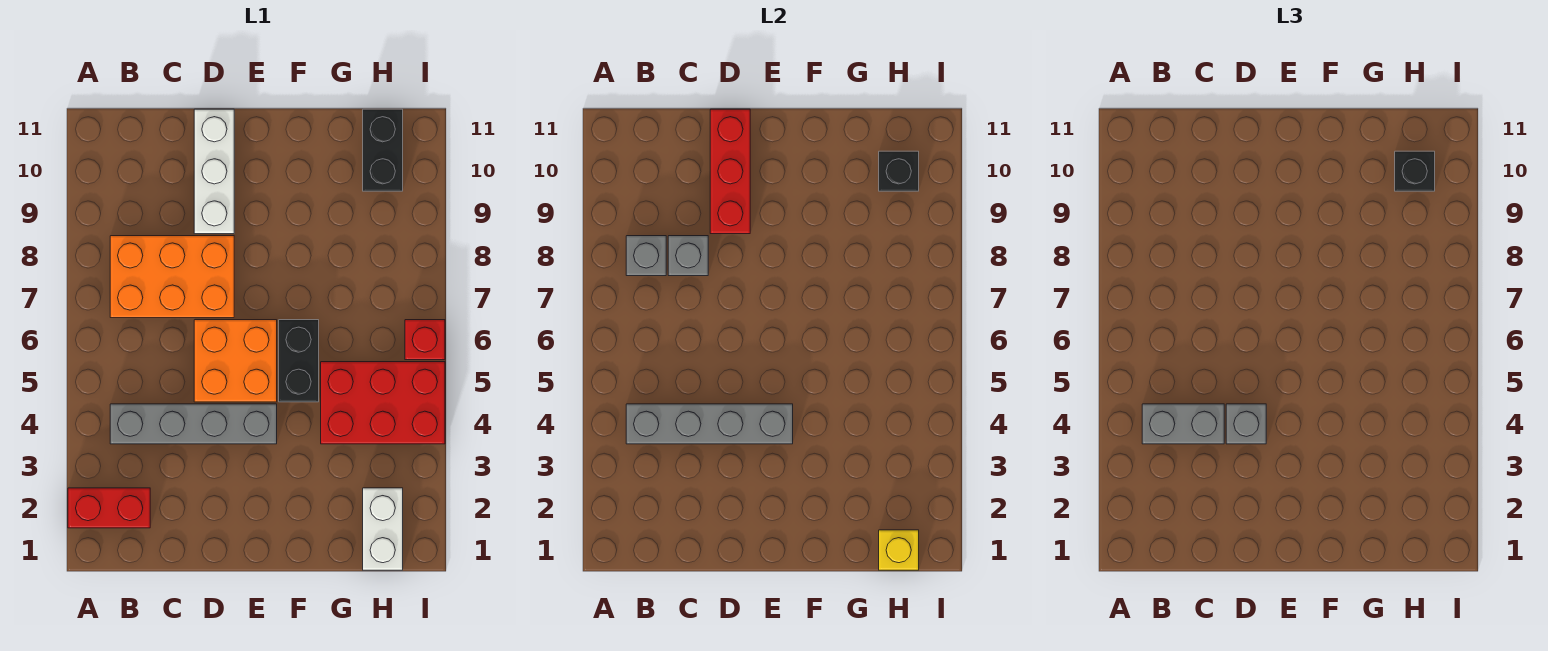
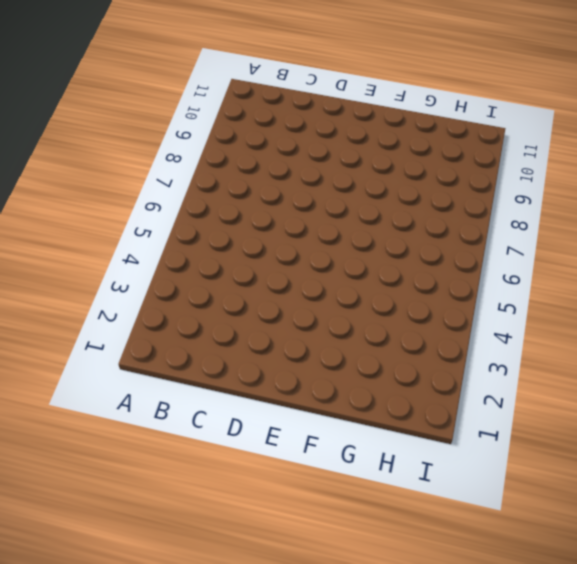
none -> red 1x2 brick [68,488,150,528]
none -> grey 1x4 brick [110,404,277,444]
none -> orange 2x3 brick [110,236,234,318]

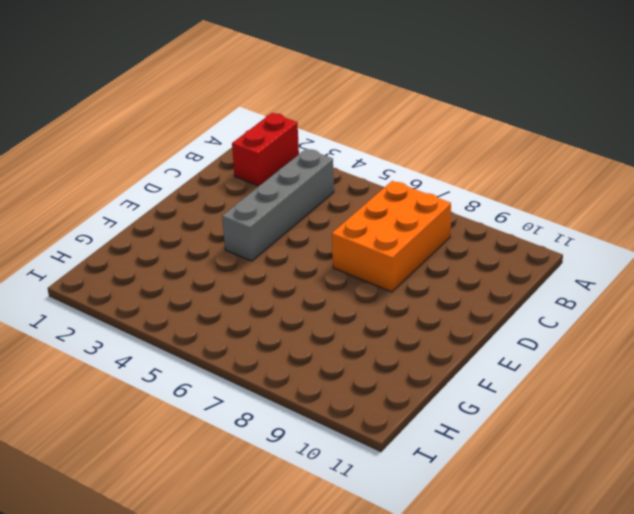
none -> orange 2x2 brick [194,320,277,402]
none -> white 1x3 brick [194,109,234,234]
none -> black 1x2 brick [279,320,319,402]

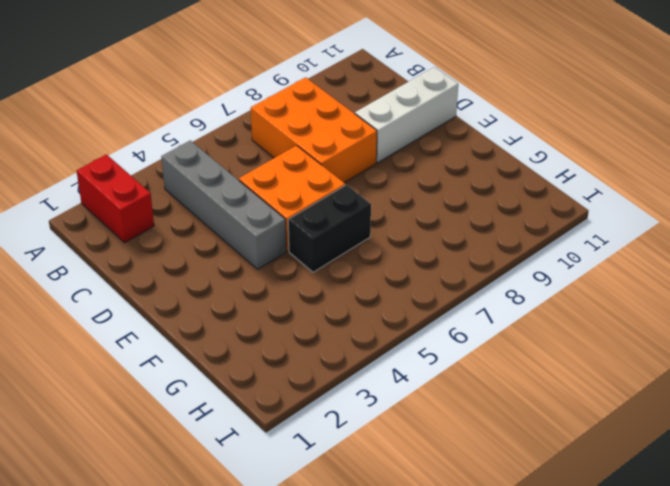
none -> red 2x3 brick [321,362,445,444]
none -> white 1x2 brick [363,488,403,570]
none -> black 1x2 brick [363,109,403,191]

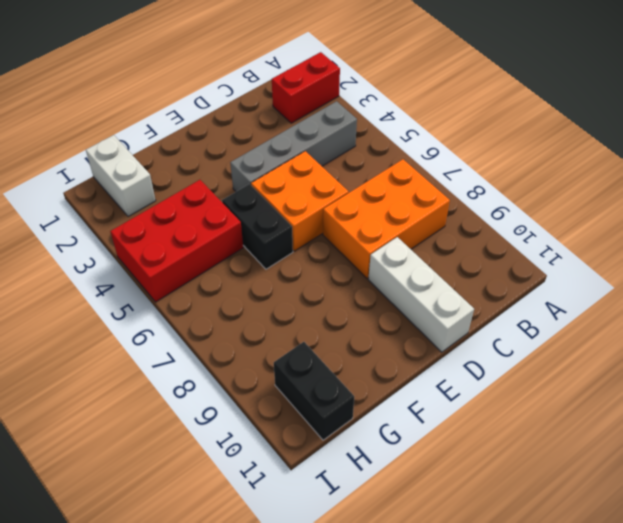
none -> red 1x1 brick [405,320,445,360]
none -> grey 1x4 brick [626,404,793,444]
none -> grey 1x1 brick [626,236,666,276]

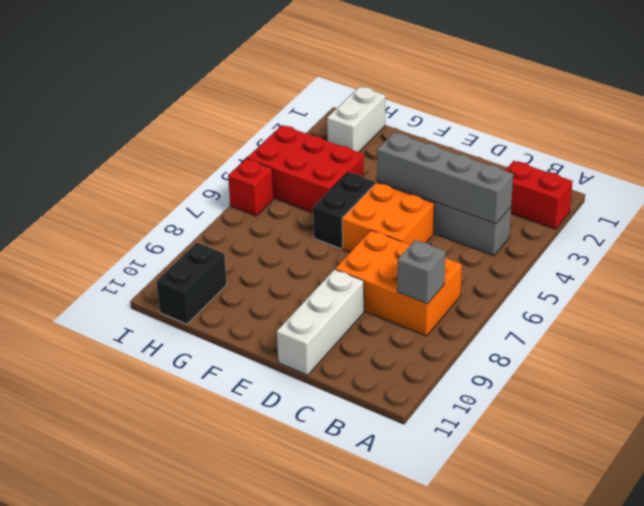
none -> grey 1x1 brick [668,236,708,276]
none -> red 1x3 brick [710,109,750,234]
none -> yellow 1x1 brick [879,530,919,570]

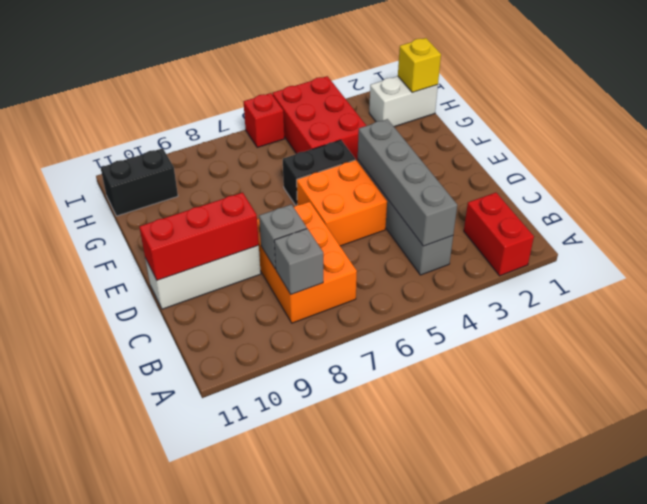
none -> black 1x1 brick [879,151,919,191]
none -> grey 1x2 brick [1142,404,1224,444]
none -> grey 1x1 brick [1226,404,1266,444]

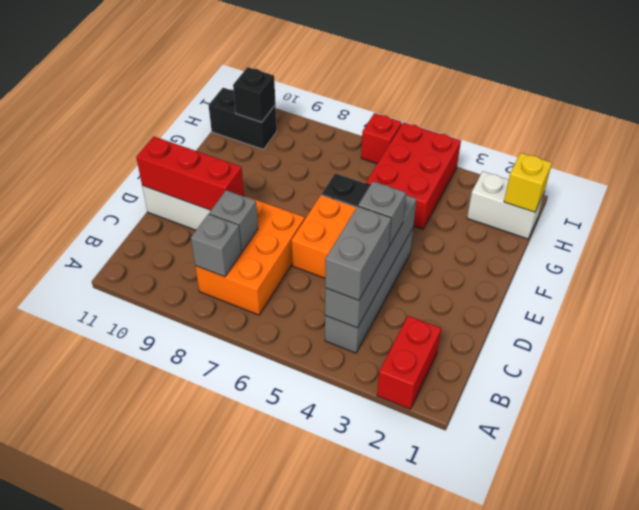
none -> black 1x1 brick [1395,151,1435,191]

